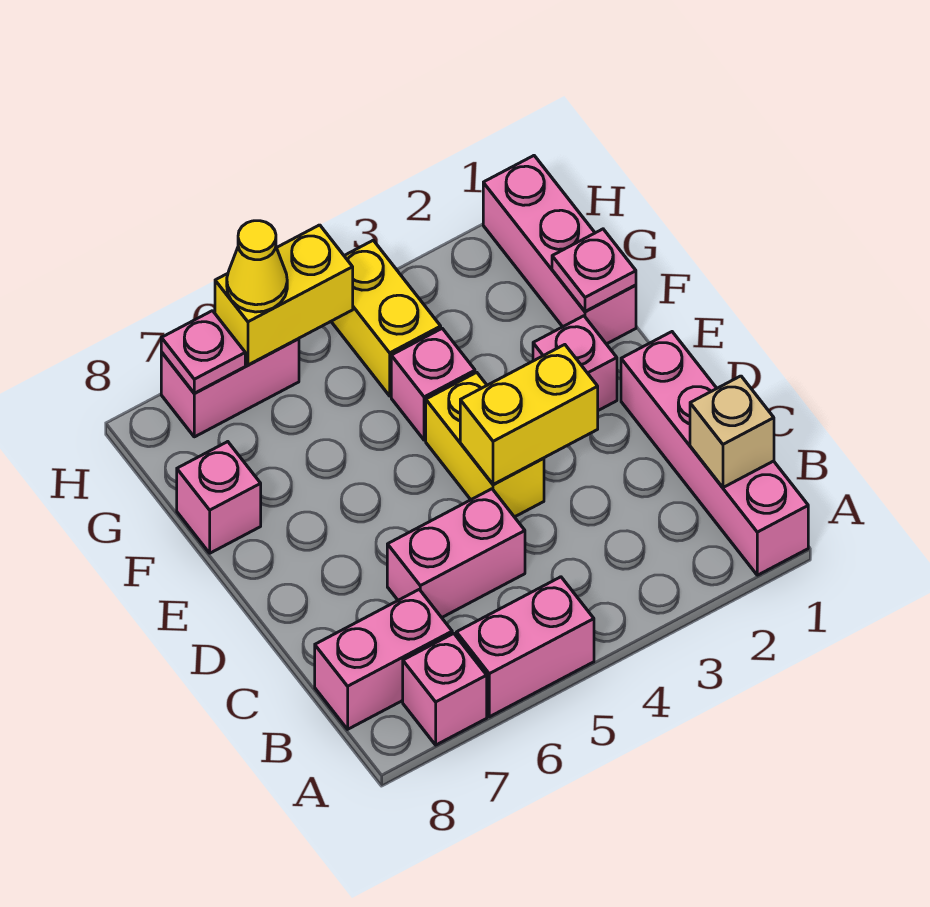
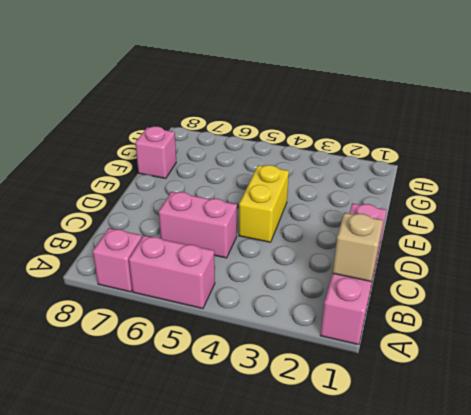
none -> pink 1x2 brick [315,589,452,729]
none -> pink 1x1 brick [533,316,617,410]
none -> pink 1x3 brick [483,156,636,344]

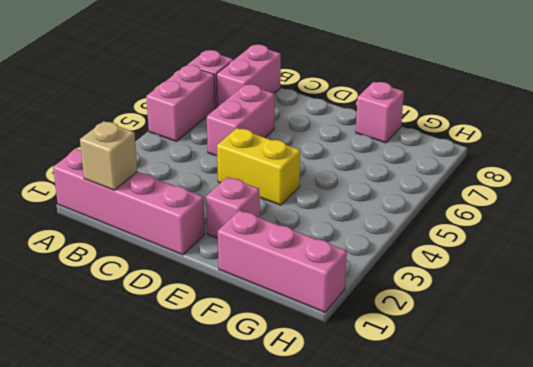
none -> pink 1x1 brick [391,329,475,440]
none -> yellow 1x2 brick [331,240,441,396]
none -> pink 1x2 brick [161,339,299,437]

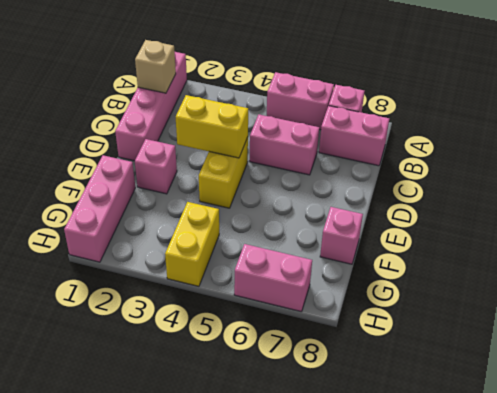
none -> pink 1x1 brick [391,329,475,440]
none -> pink 1x1 plate [552,229,636,311]
none -> yellow 1x2 brick [215,225,353,365]

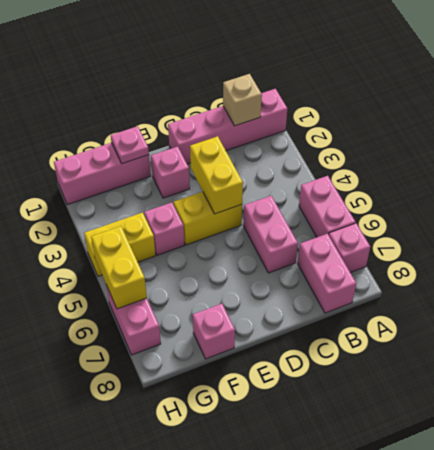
none -> pink 1x1 plate [161,311,245,393]
none -> yellow 1x1 cone [227,221,287,312]

